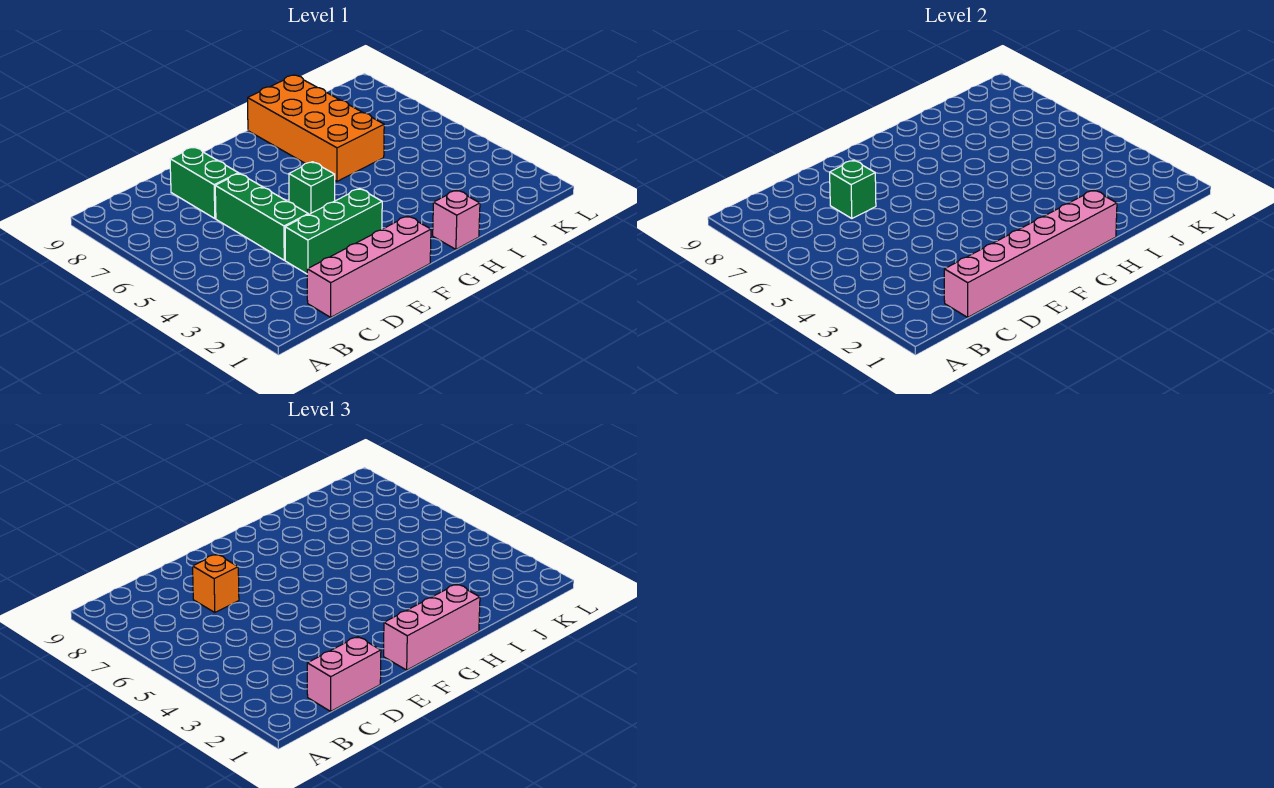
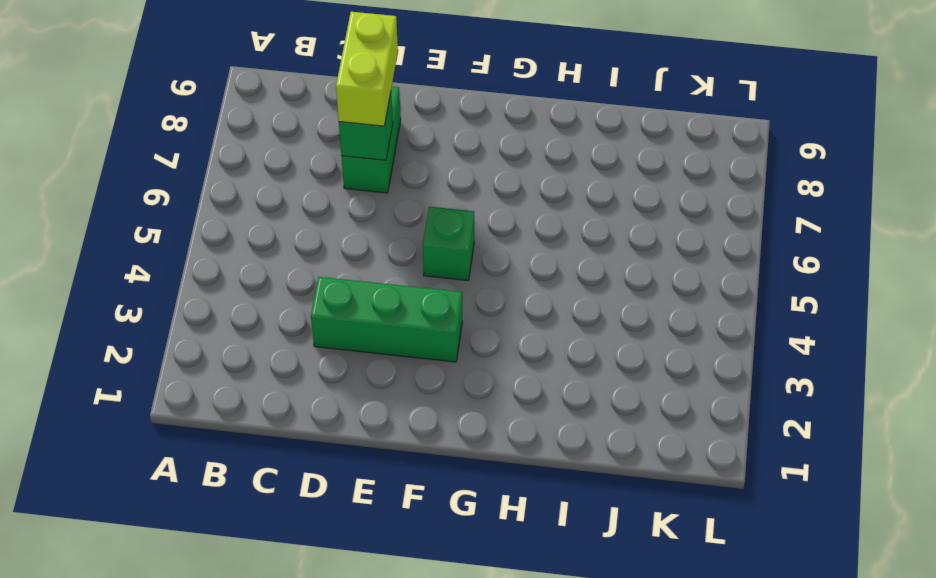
lime 1x2 brick [336,12,398,126] -> orange 1x1 brick [193,554,239,613]
none -> pink 1x4 brick [307,216,431,317]
none -> green 1x3 brick [215,174,308,260]
none -> pink 1x1 brick [433,190,480,249]

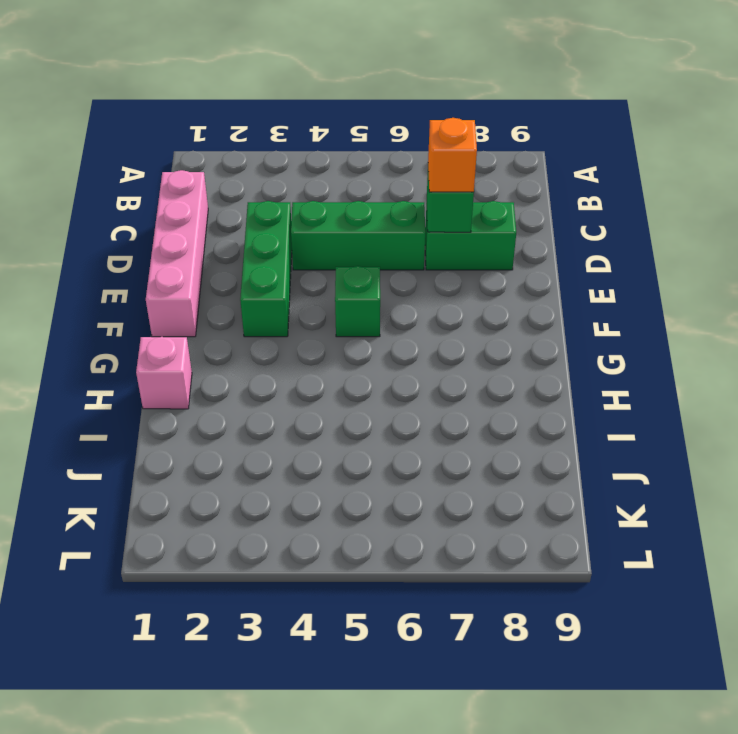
none -> orange 2x4 brick [248,75,384,181]
none -> pink 1x6 brick [944,190,1117,317]
none -> pink 1x2 brick [307,637,381,711]

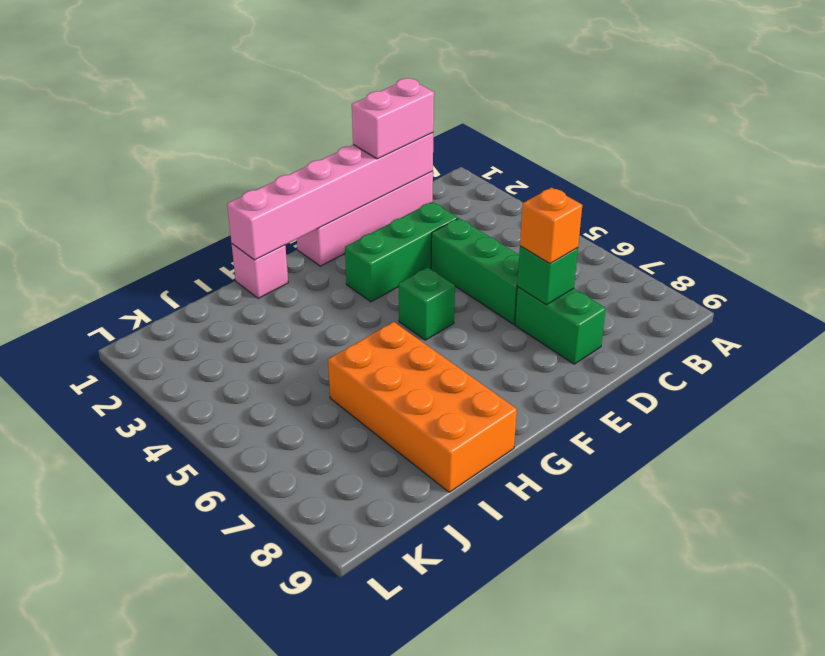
none -> pink 1x3 brick [384,584,480,670]

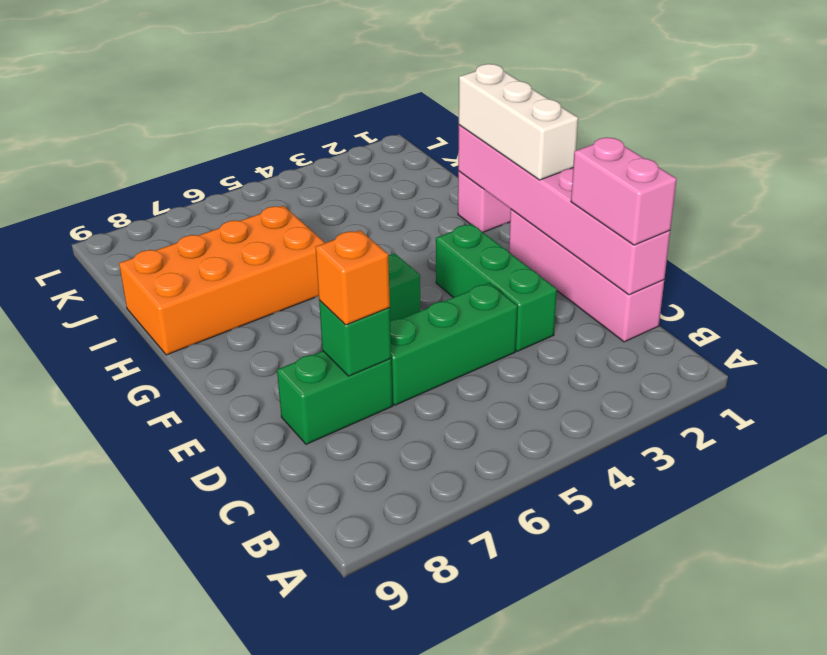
white 1x3 brick [459,64,578,180] -> pink 1x3 brick [384,584,480,670]

